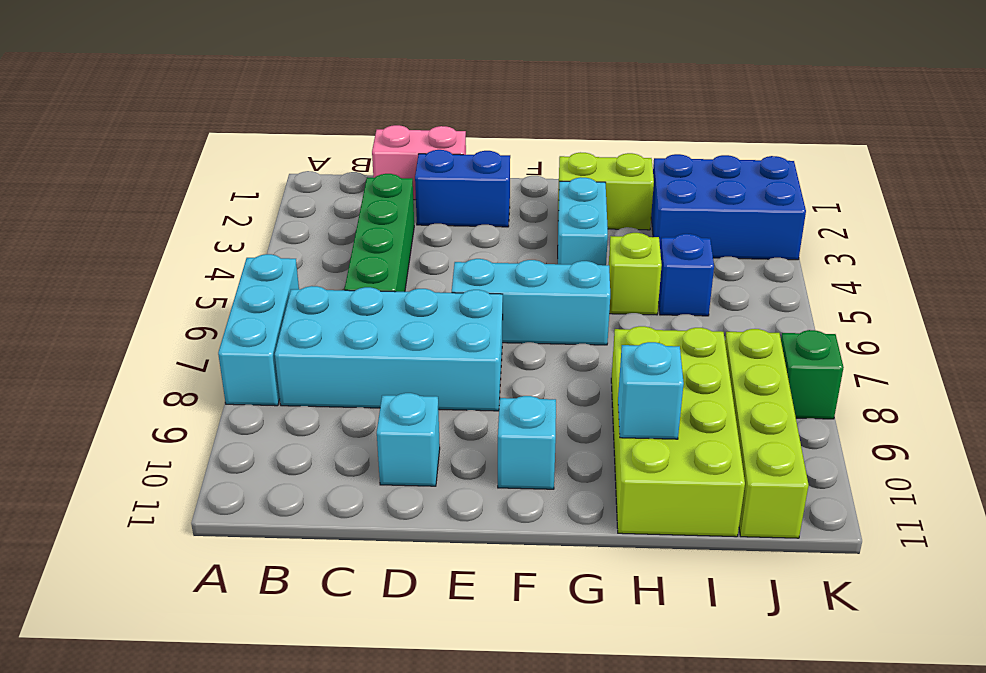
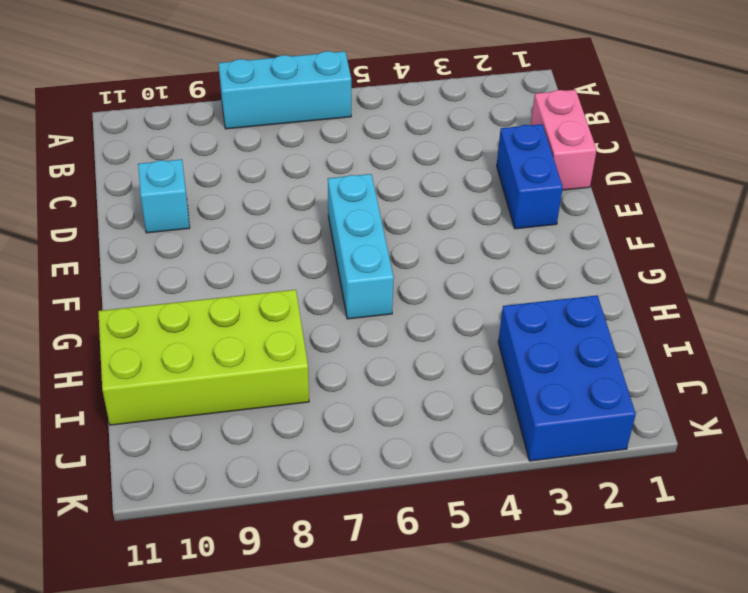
none -> cyan 2x4 brick [275,286,503,411]
none -> green 1x4 brick [345,174,414,292]
none -> cyan 1x1 brick [498,396,556,489]

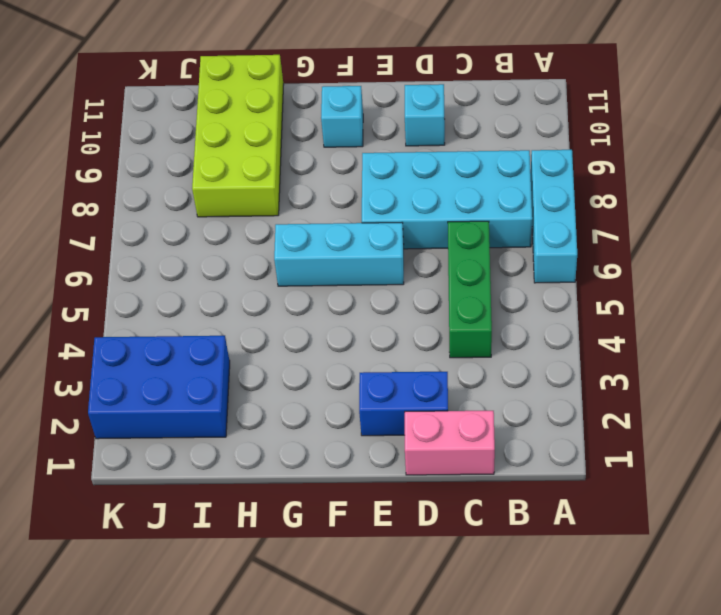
green 1x3 brick [448,221,492,358] -> green 1x4 brick [345,174,414,292]
none -> lime 1x2 brick [558,152,654,230]
none -> cyan 1x2 brick [558,177,608,265]
none -> lime 1x1 brick [609,233,662,315]

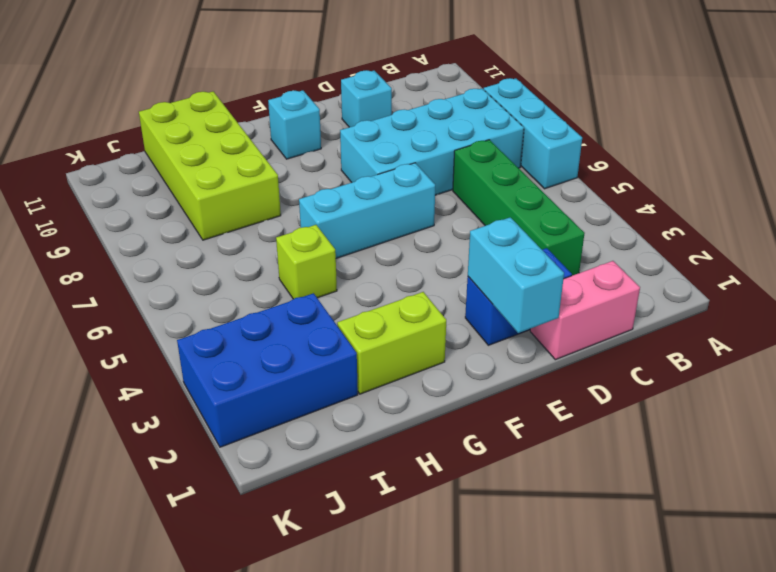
cyan 1x2 brick [468,217,564,333] -> cyan 1x2 brick moved to [558,177,608,265]
none -> blue 1x1 brick [659,234,714,316]
none -> lime 1x4 brick [725,329,809,538]
none -> green 1x1 brick [781,330,844,419]

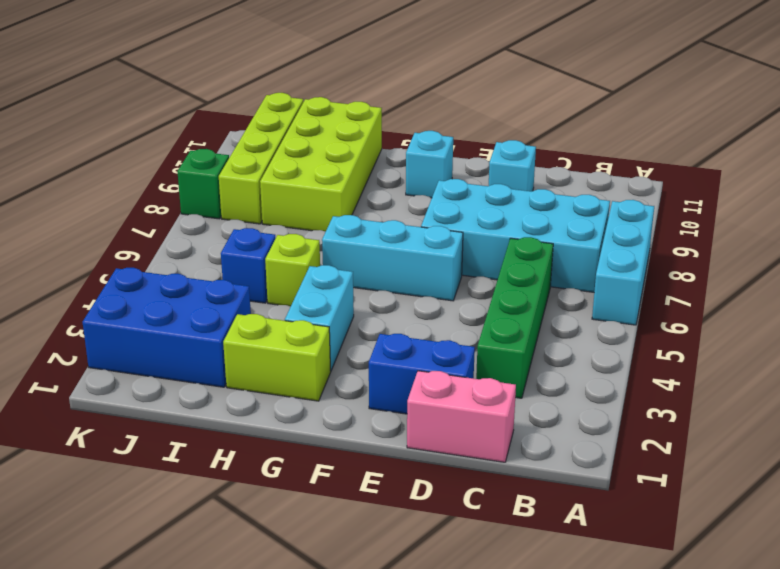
none -> cyan 1x1 brick [618,342,684,439]

